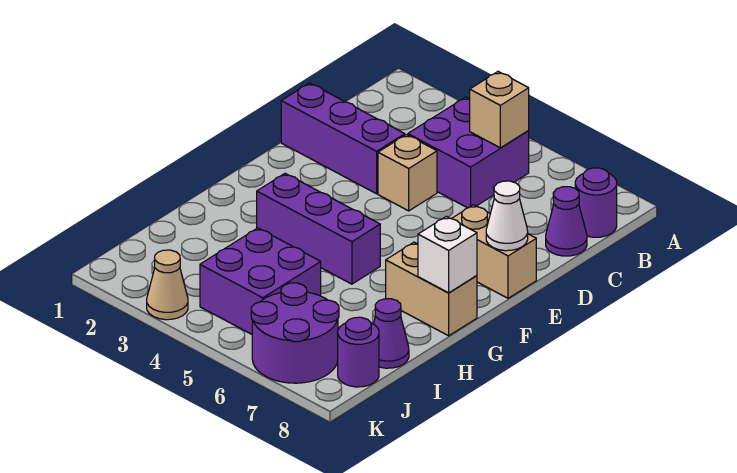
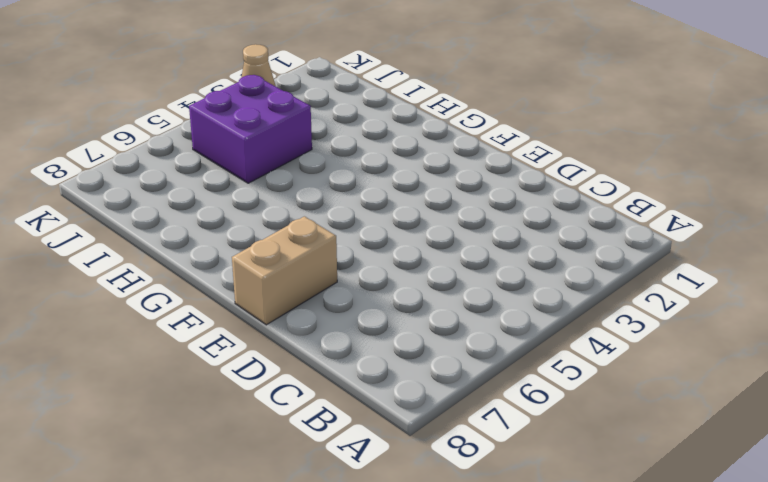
none -> purple 2x2 brick [408,97,529,208]
none -> purple 1x1 round brick [575,168,617,237]
none -> purple 1x1 cone [546,187,587,256]

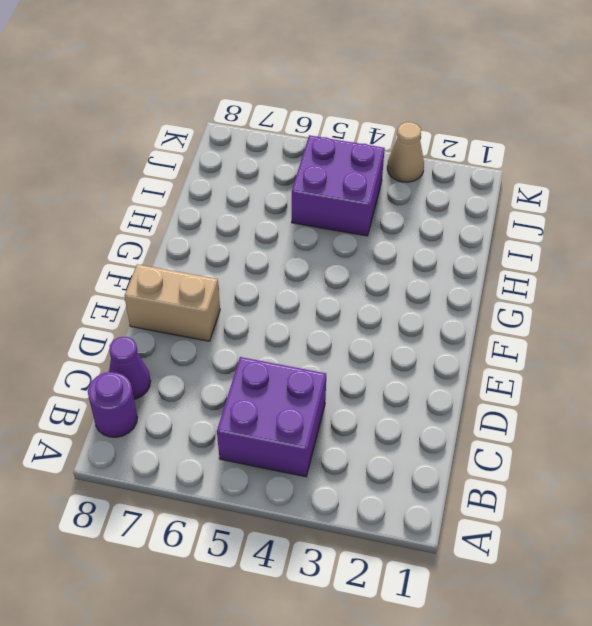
none -> purple 1x3 brick [281,83,405,194]
none -> tan 1x1 brick [378,135,437,211]
none -> purple 1x3 brick [257,174,380,284]

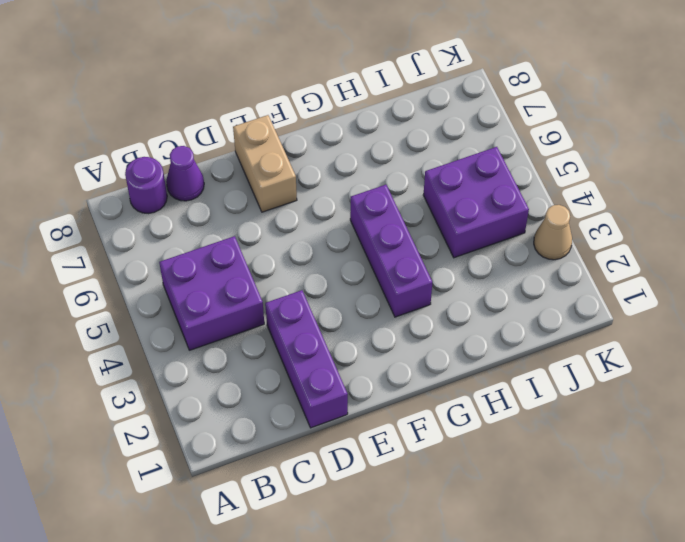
none -> tan 1x1 brick [378,135,437,211]
none -> tan 1x2 brick [386,242,477,336]
none -> purple 1x1 cone [374,299,409,368]

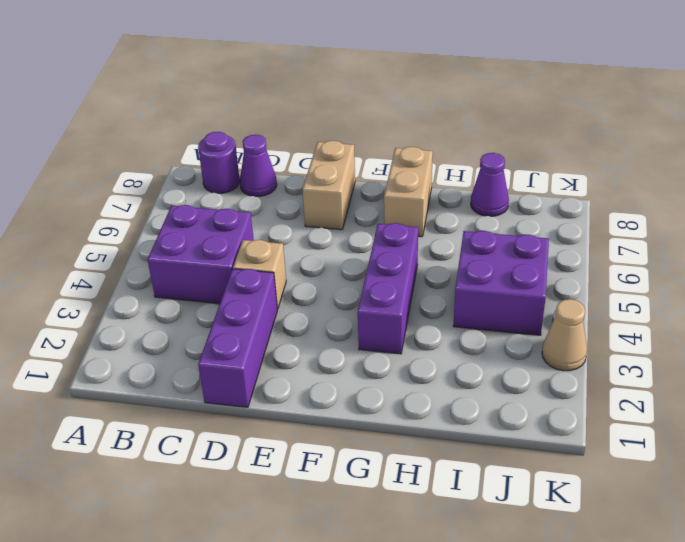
none -> purple 2x2 round brick [251,283,339,383]
none -> purple 1x1 round brick [338,317,379,387]
none -> tan 1x1 brick [470,72,529,148]

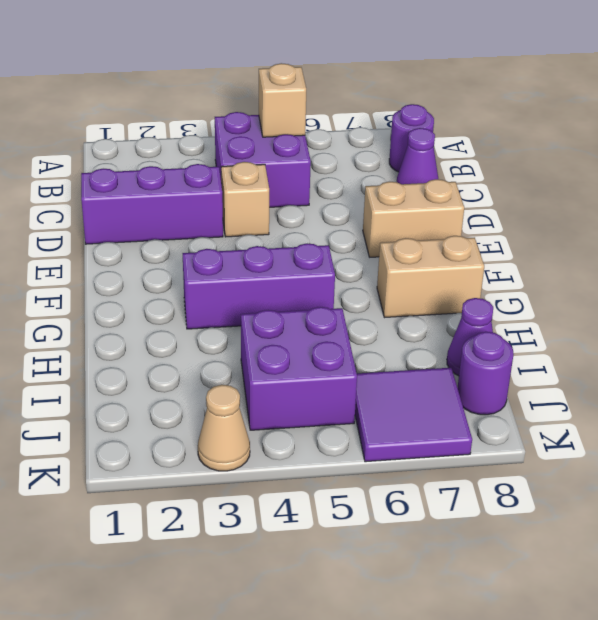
purple 2x2 tile [355,368,472,462] -> purple 2x2 round brick [251,283,339,383]
none -> white 1x1 cone [486,181,528,251]
none -> white 1x1 brick [418,216,477,293]

